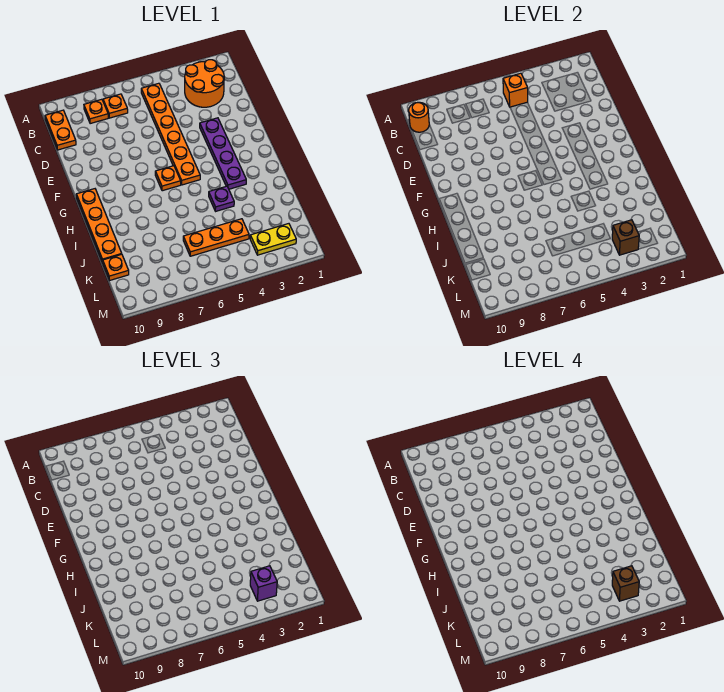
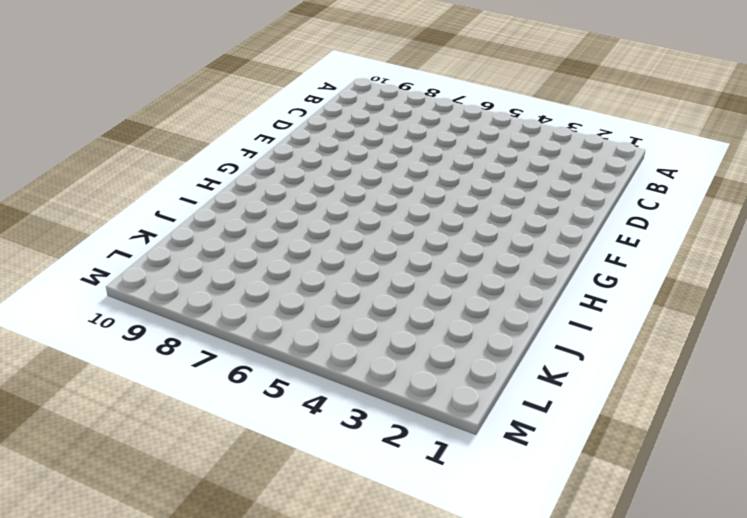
none -> orange 2x2 round brick [185,60,224,107]
none -> orange 1x6 plate [141,83,200,185]
none -> orange 1x1 plate [103,94,128,118]

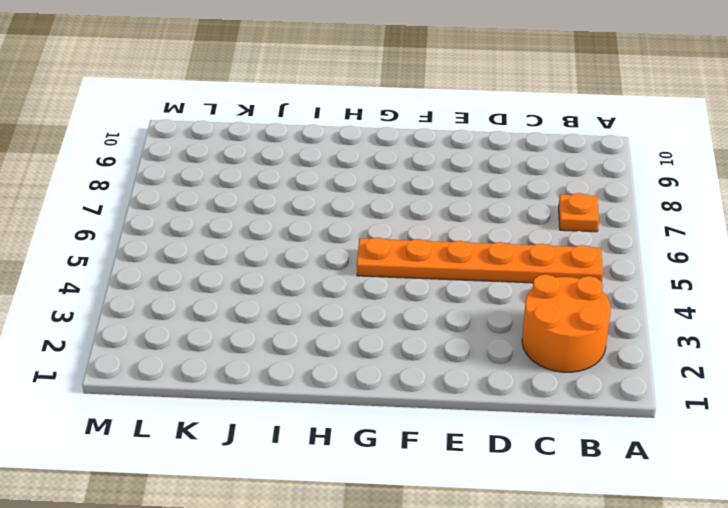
none -> orange 1x1 plate [84,99,108,124]
none -> orange 1x2 plate [45,110,76,150]
none -> purple 1x4 plate [200,118,246,189]

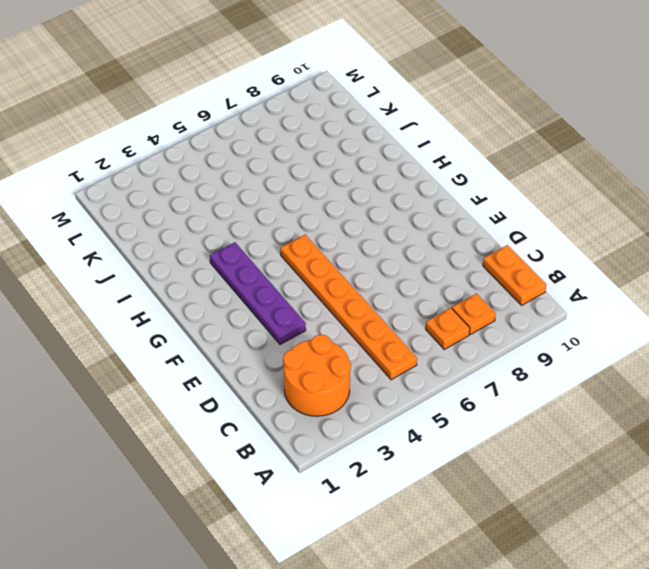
none -> orange 1x1 plate [155,166,181,191]
none -> orange 1x4 plate [76,189,122,263]
none -> purple 1x1 plate [209,186,234,211]

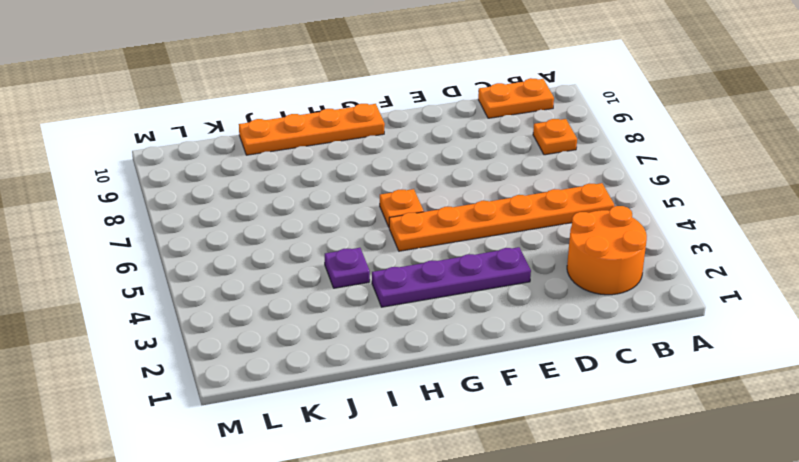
none -> orange 1x1 plate [103,94,128,118]
none -> orange 1x3 plate [183,219,249,256]
none -> orange 1x1 plate [103,254,129,280]

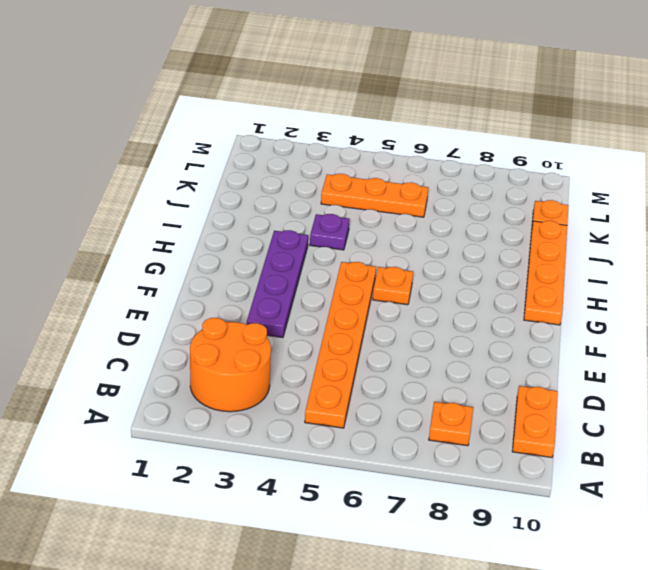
none -> orange 1x1 plate [103,94,128,118]
none -> yellow 1x2 plate [250,224,296,255]
none -> orange 1x1 brick [503,73,528,107]

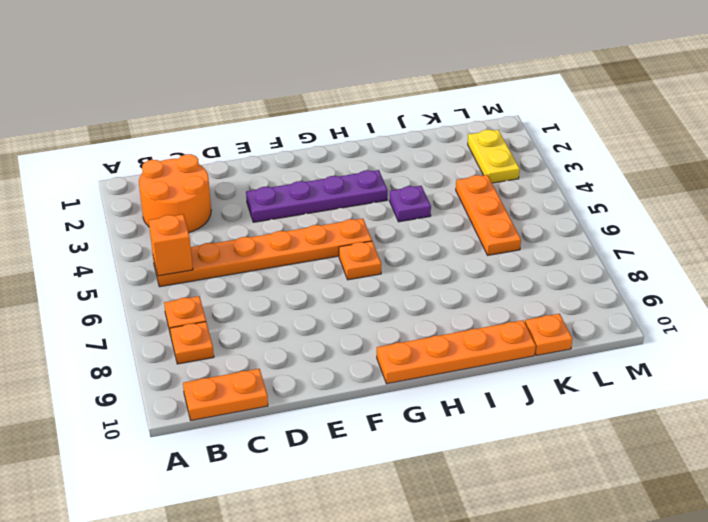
none -> orange 1x1 round brick [409,102,429,132]
none -> brown 1x1 brick [612,220,639,255]
none -> purple 1x1 brick [250,566,277,601]

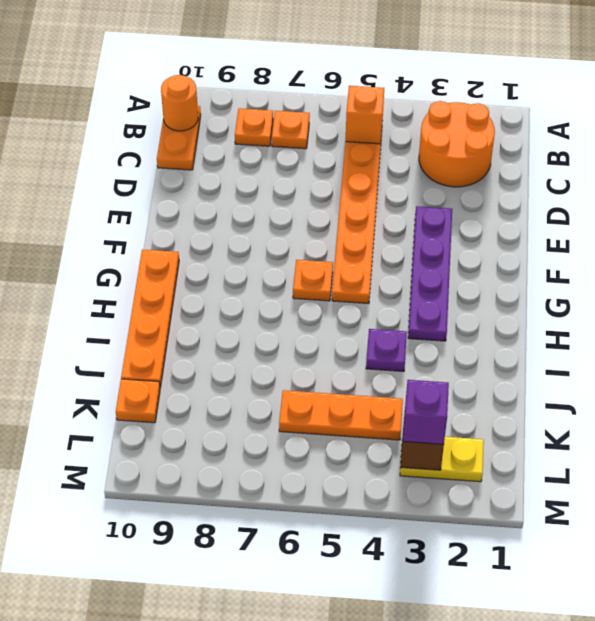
none -> brown 1x1 brick [612,566,639,601]

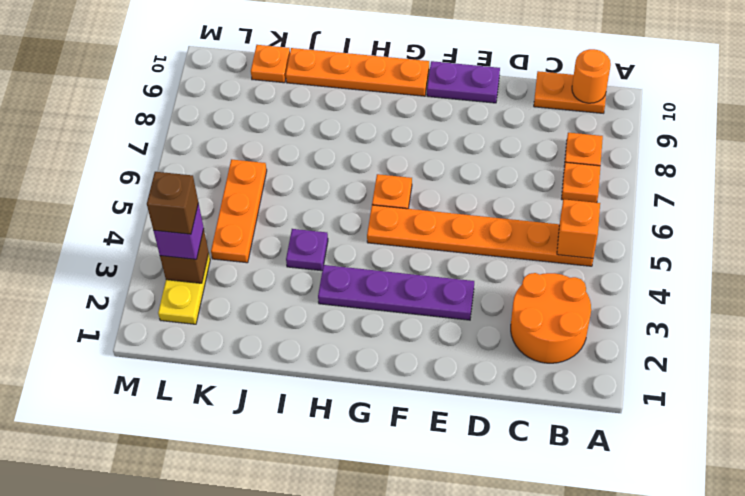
purple 1x2 plate [427,61,500,103] -> none

